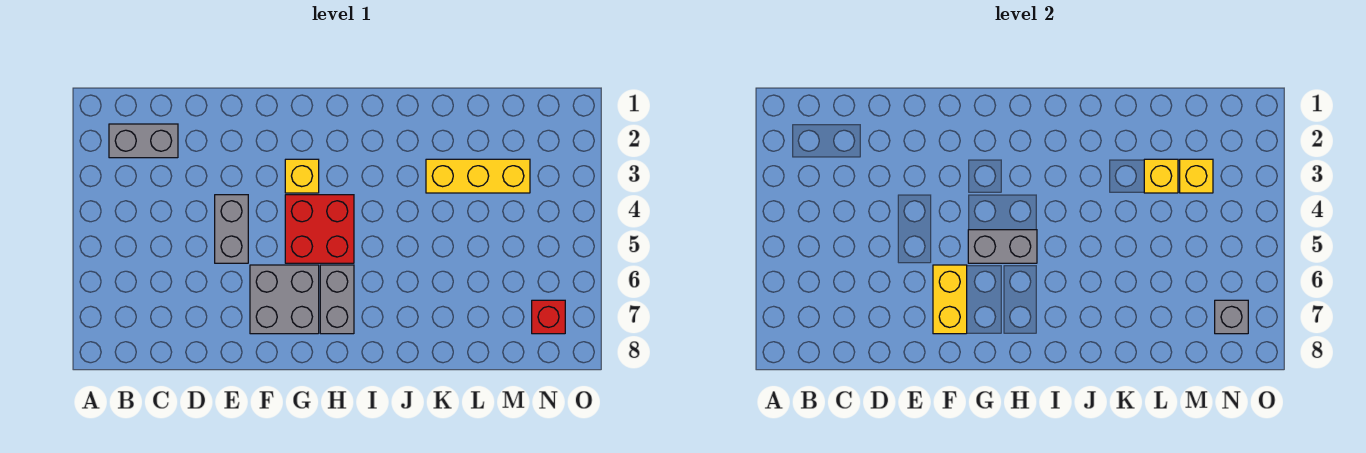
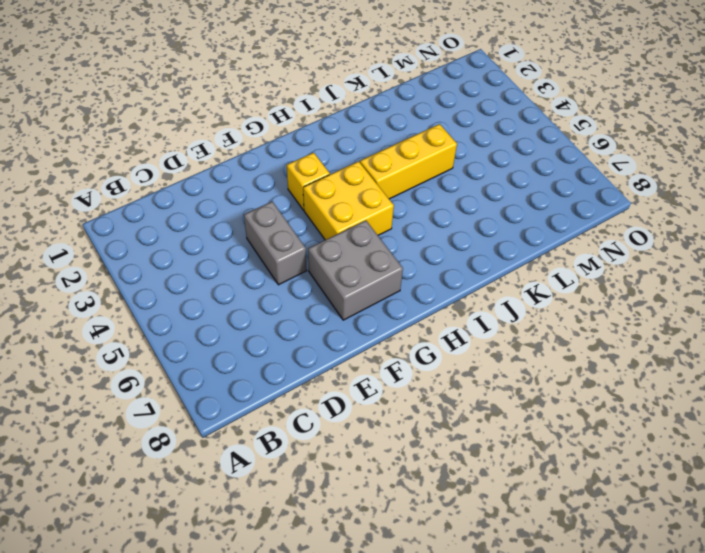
yellow 2x2 brick [303,161,394,240] -> red 2x2 brick [285,195,354,263]
yellow 1x3 brick [360,124,457,199] -> yellow 1x3 brick moved to [426,159,530,193]
none -> grey 1x2 brick [109,124,178,158]
none -> grey 1x2 brick [320,265,354,334]
none -> red 1x1 brick [532,300,565,334]

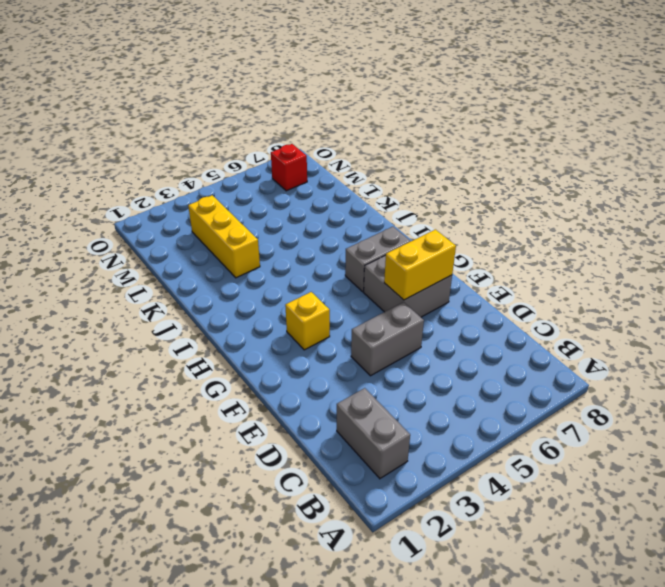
none -> red 2x2 brick [285,195,354,263]
none -> grey 1x2 brick [968,230,1037,263]
none -> yellow 1x1 brick [1144,159,1178,193]

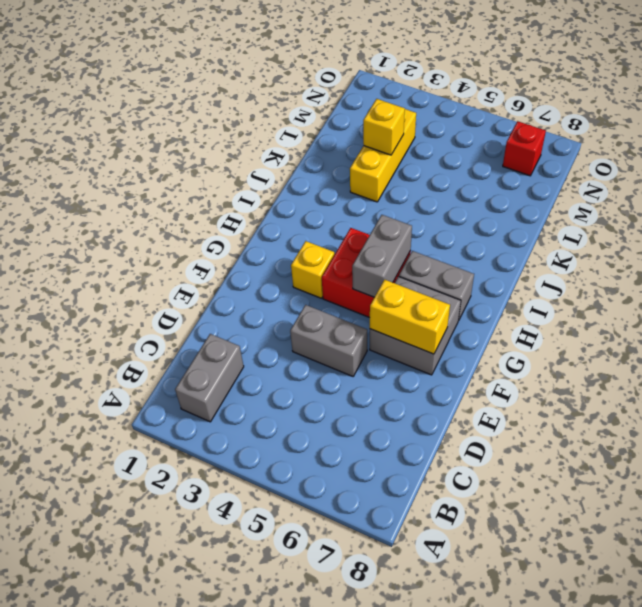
none -> yellow 1x1 brick [1180,159,1213,193]
none -> grey 1x1 brick [1215,300,1248,334]

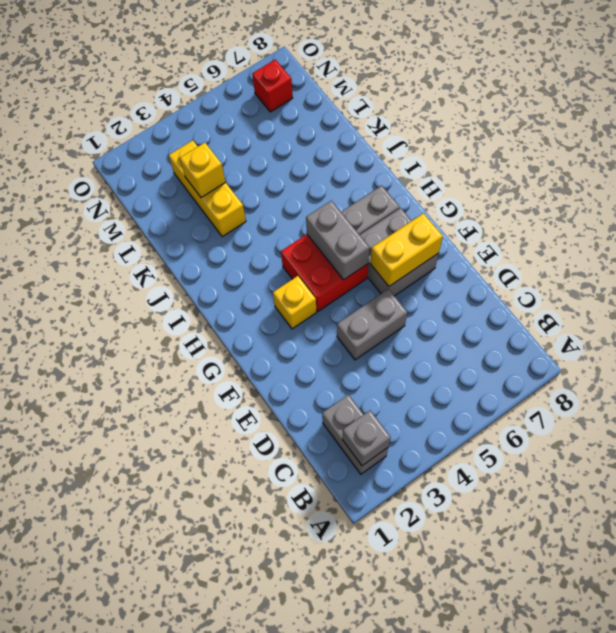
grey 1x1 brick [342,410,391,466] -> grey 1x1 brick moved to [1215,300,1248,334]
none -> yellow 1x1 brick [1180,159,1213,193]

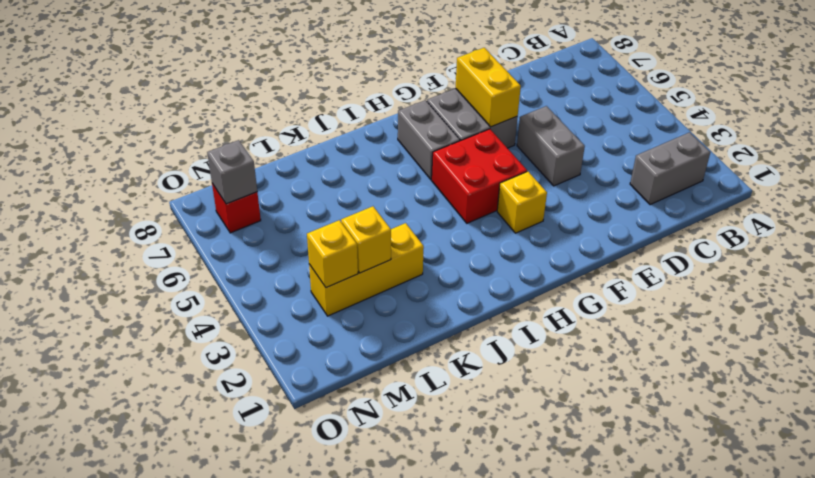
none -> grey 1x2 brick [968,230,1037,263]

